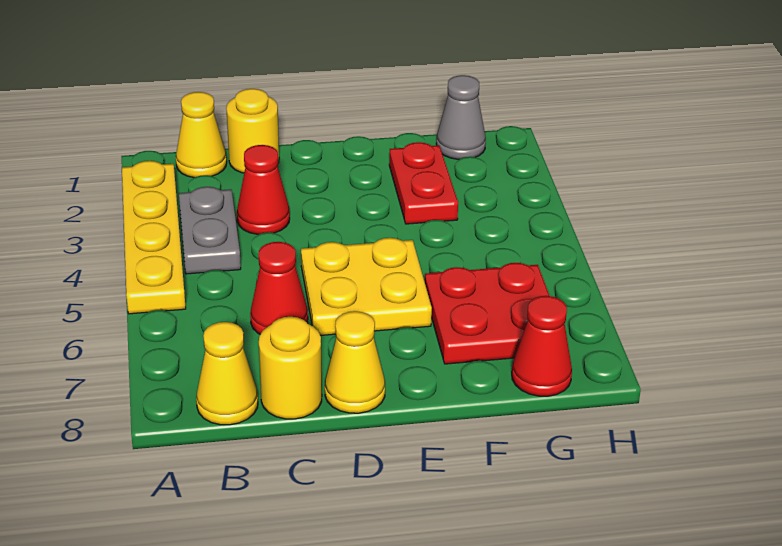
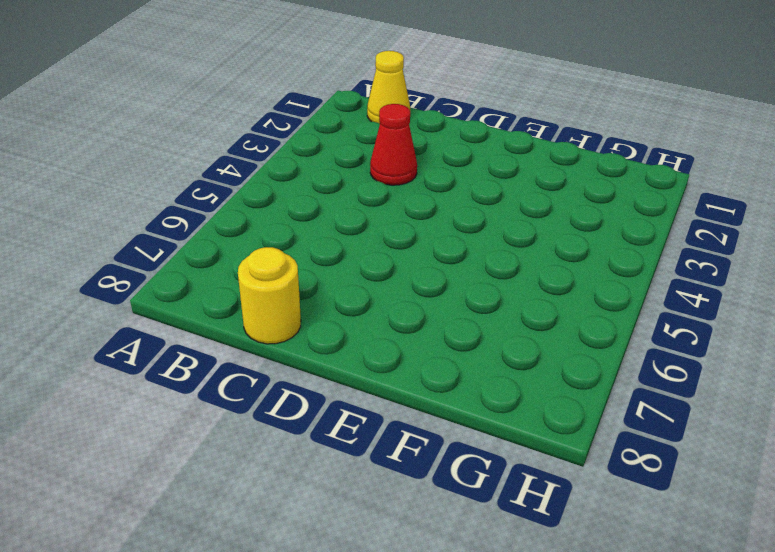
none -> yellow 1x4 plate [122,161,186,314]
none -> grey 1x2 plate [179,187,241,274]
none -> yellow 1x1 cone [196,322,258,425]

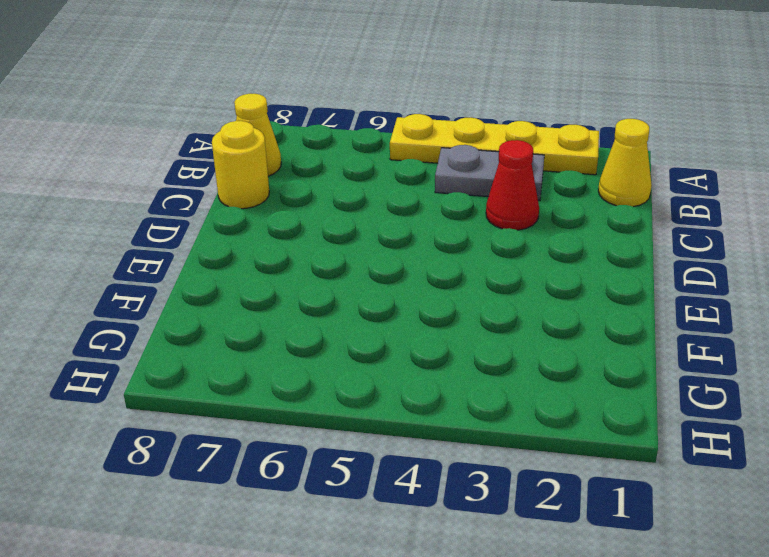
none -> yellow 1x1 round brick [226,89,279,173]
none -> red 1x1 cone [250,242,308,334]
none -> yellow 2x2 plate [301,238,432,335]

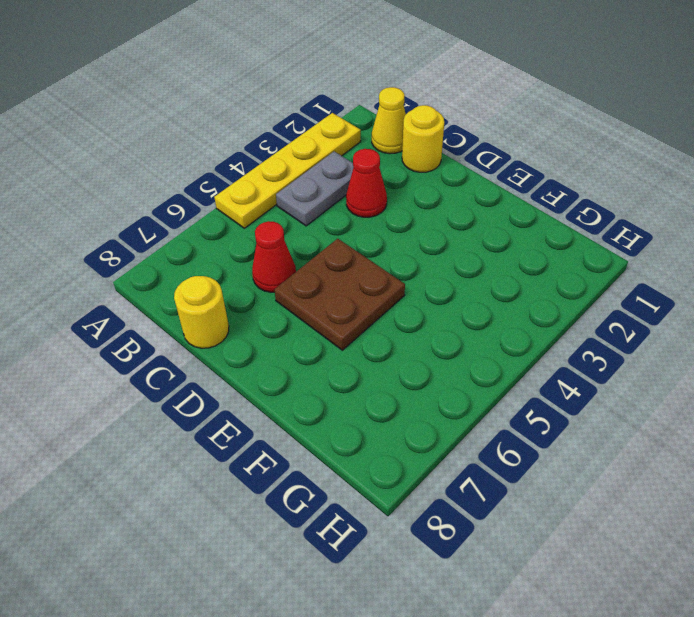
brown 2x2 plate [275,239,405,350] -> yellow 2x2 plate [301,238,432,335]
none -> yellow 1x1 cone [196,322,258,425]
none -> yellow 1x1 cone [325,311,385,413]
none -> red 1x2 plate [389,142,458,224]

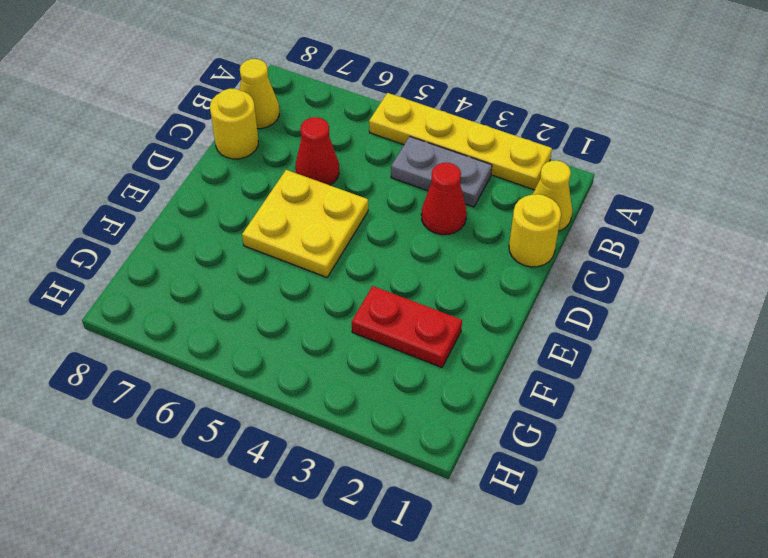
none -> yellow 1x1 cone [325,311,385,413]
none -> red 2x2 plate [425,263,550,364]
none -> grey 1x1 cone [436,75,486,159]

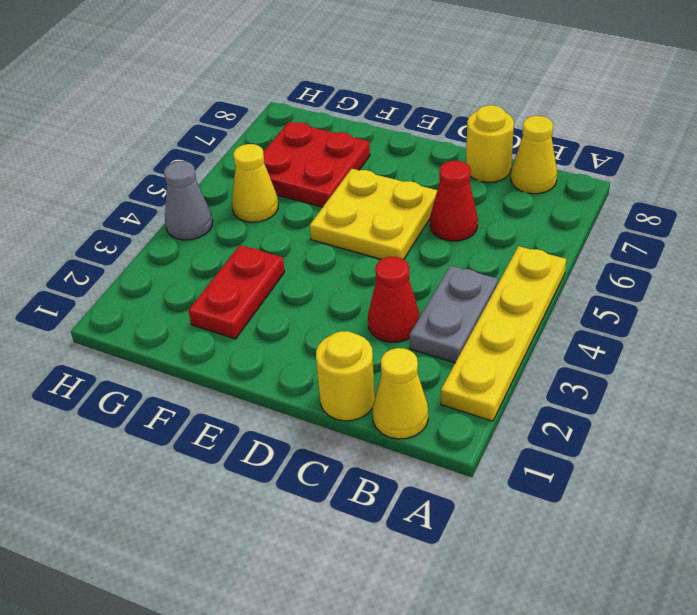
yellow 1x1 cone [232,144,278,222] -> yellow 1x1 cone moved to [325,311,385,413]
grey 1x1 cone [164,161,213,240] -> grey 1x1 cone moved to [436,75,486,159]
none -> red 1x1 cone [512,296,572,396]

